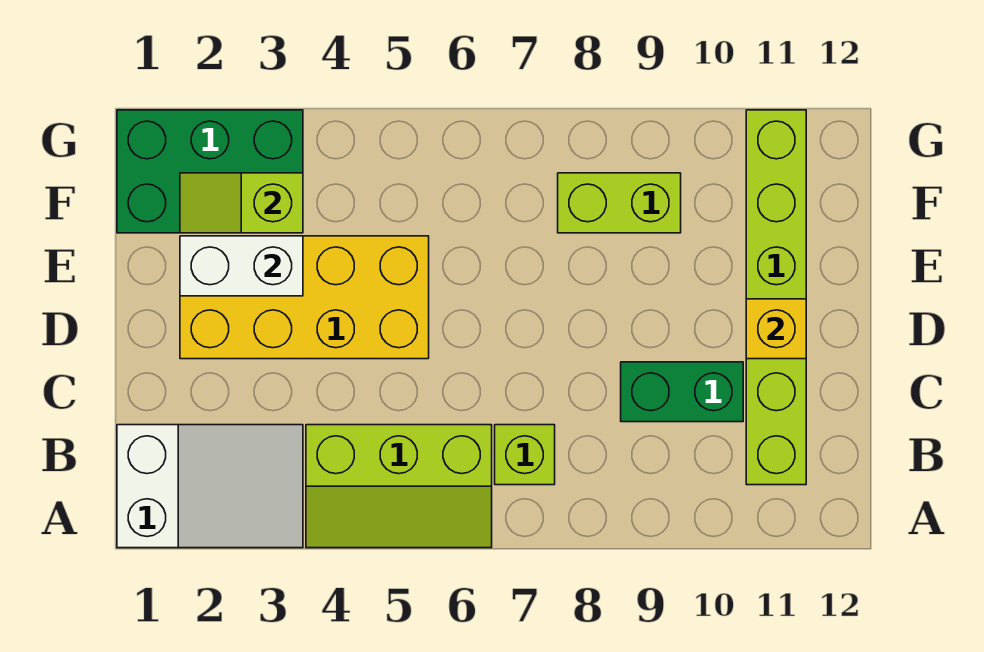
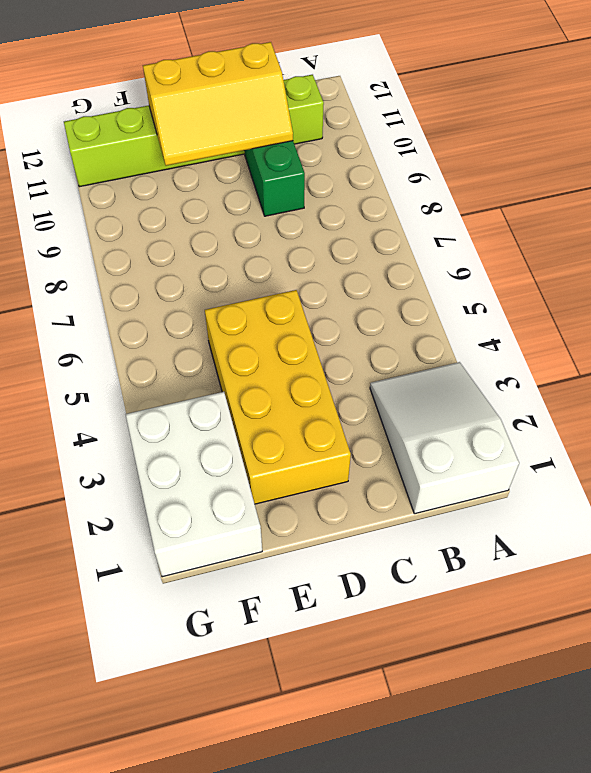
yellow 2x3 slope [143,42,293,166] -> yellow 1x1 brick [746,299,806,359]
white 2x3 brick [126,392,262,577] -> green 2x3 brick [117,110,303,233]
none -> lime 2x3 slope [306,425,492,548]
none -> lime 1x1 brick [495,425,555,485]

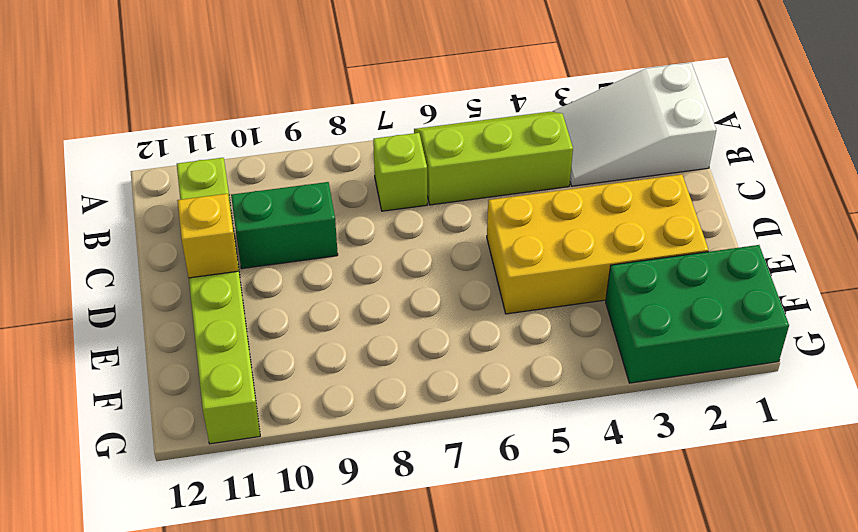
none -> lime 1x2 brick [558,173,681,233]
none -> white 1x2 brick [180,236,303,296]

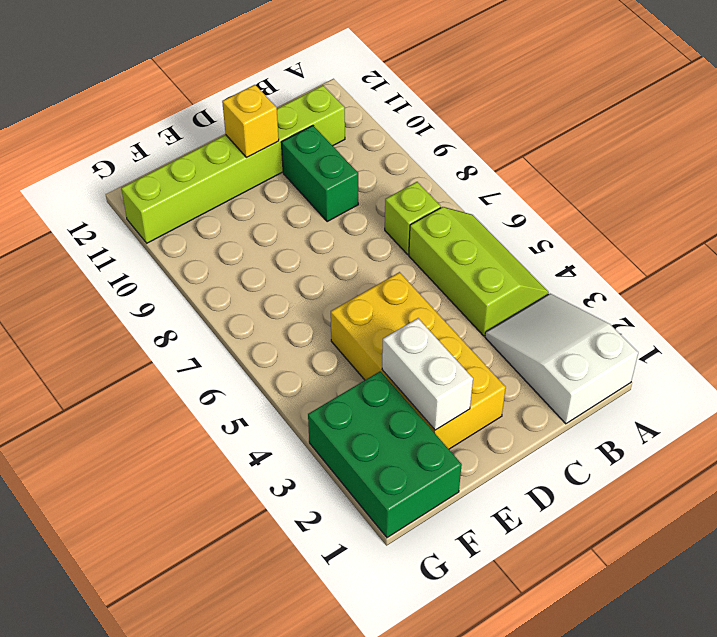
none -> lime 1x2 brick [558,173,681,233]
none -> lime 1x2 slope [180,173,303,233]

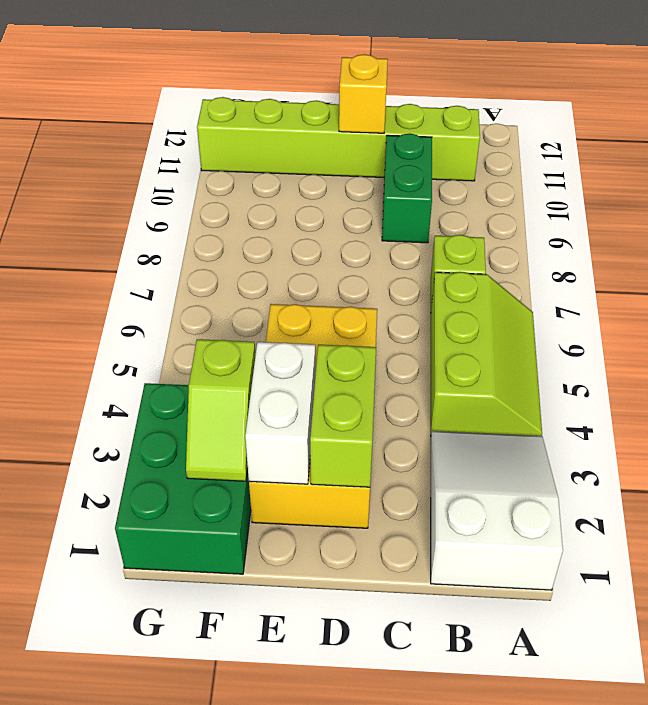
lime 1x2 brick [310,345,376,487] -> lime 1x2 brick moved to [558,173,681,233]

